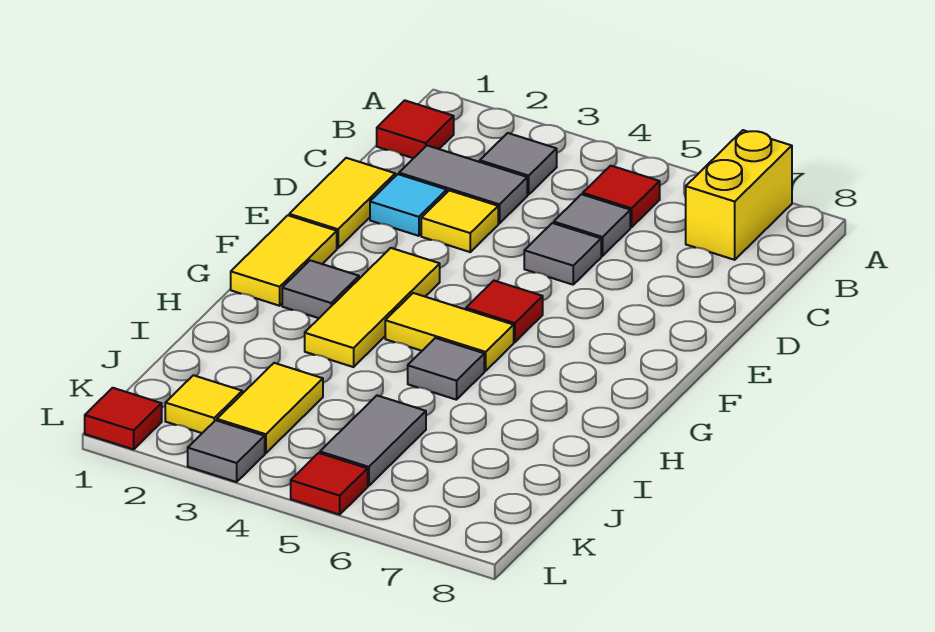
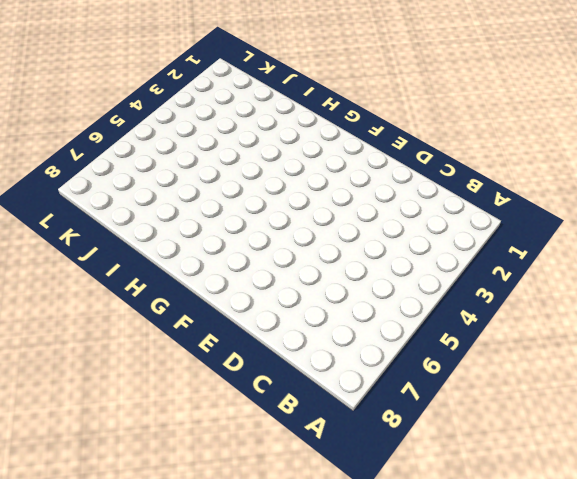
none -> yellow 1x2 brick [686,130,792,260]
none -> red 1x1 tile [377,100,454,158]
none -> grey 1x1 tile [480,133,557,195]

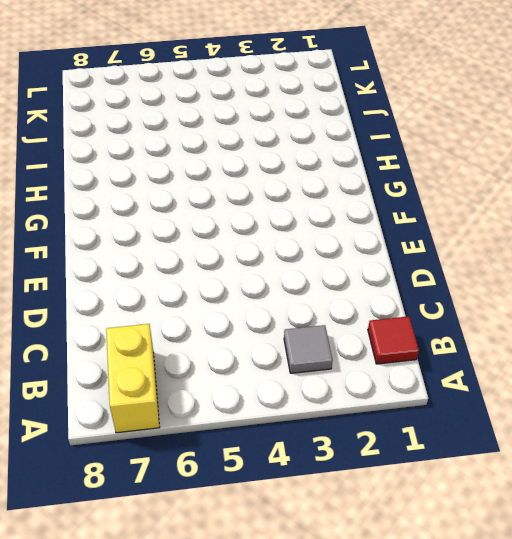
none -> red 1x1 tile [583,166,660,227]
none -> grey 1x2 tile [399,146,527,223]
none -> grey 1x1 tile [554,194,630,256]

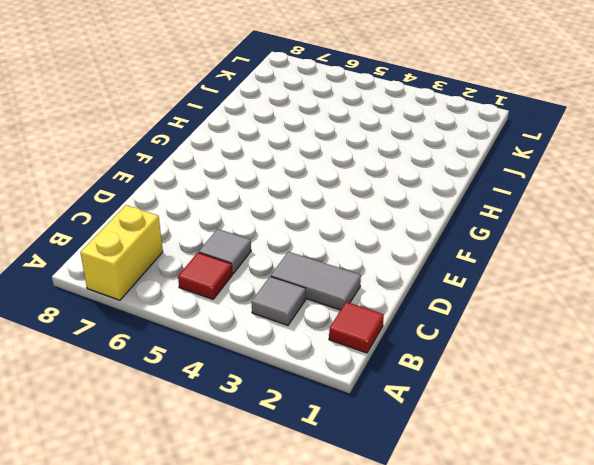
none -> yellow 1x2 tile [289,158,395,248]
none -> cyan 1x1 tile [370,174,447,236]
none -> yellow 1x1 tile [421,190,498,252]

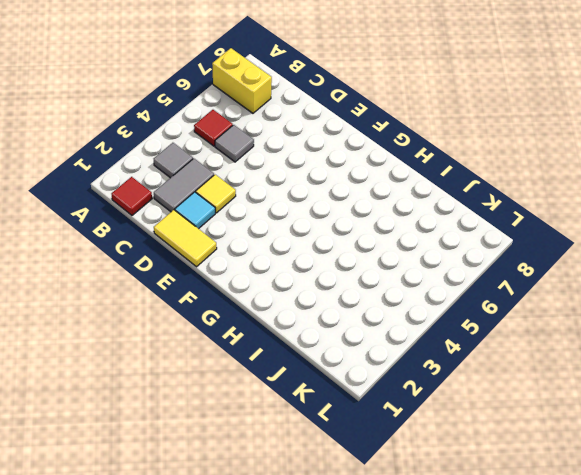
none -> grey 1x1 tile [524,223,601,285]
none -> yellow 1x2 tile [231,215,337,306]
none -> yellow 1x3 tile [305,248,440,367]

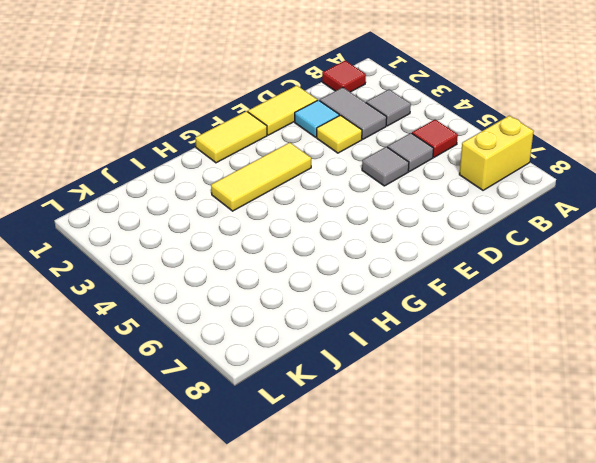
none -> red 1x1 tile [466,281,543,342]
none -> grey 1x1 tile [282,260,359,318]
none -> yellow 1x2 tile [385,293,514,371]

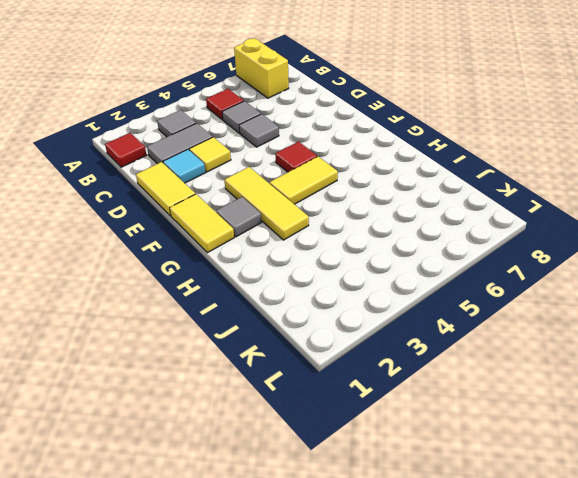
none -> grey 1x1 tile [408,338,484,400]
none -> yellow 1x2 tile [217,363,323,453]
none -> grey 1x2 tile [320,396,426,486]

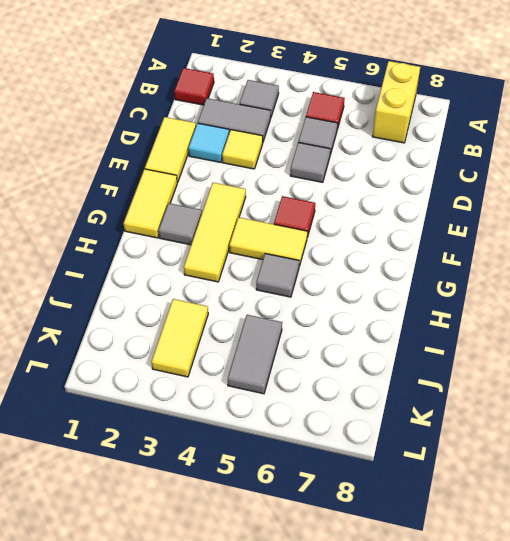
none -> yellow 1x1 tile [165,375,242,433]
none -> red 1x1 tile [85,388,162,449]
none -> grey 1x1 tile [188,420,265,482]

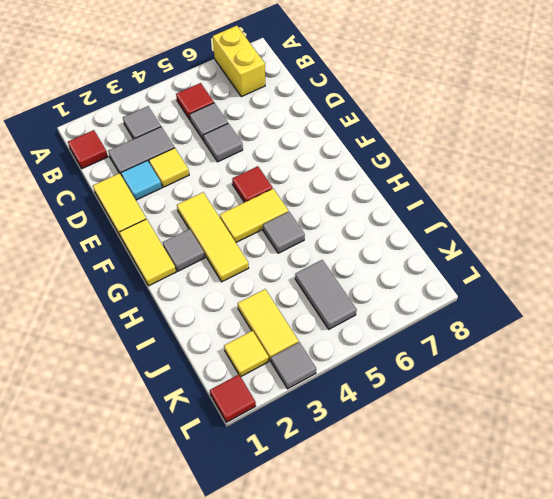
none -> red 1x1 tile [291,453,368,515]

